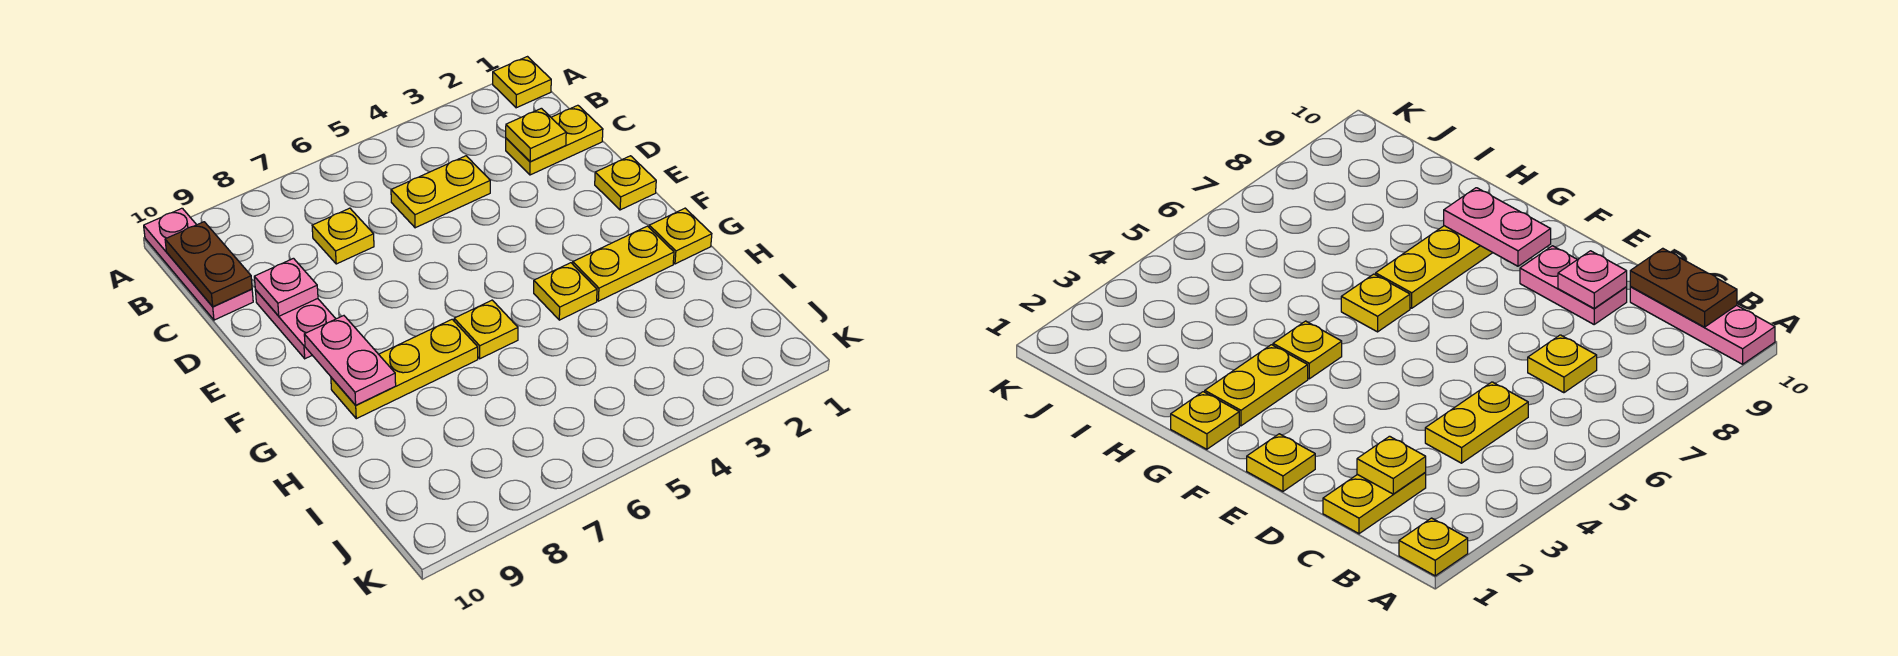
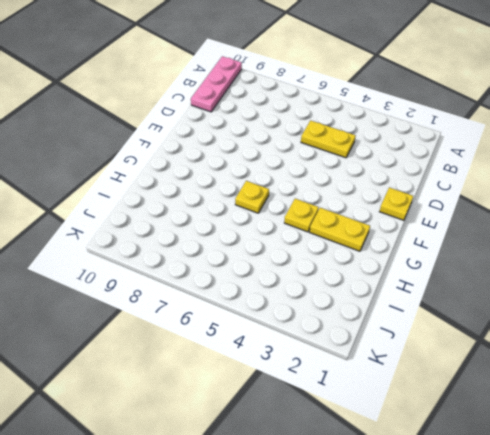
none -> yellow 1x1 plate [493,57,551,108]
none -> yellow 1x2 plate [506,105,603,175]
none -> yellow 1x1 plate [312,208,374,264]

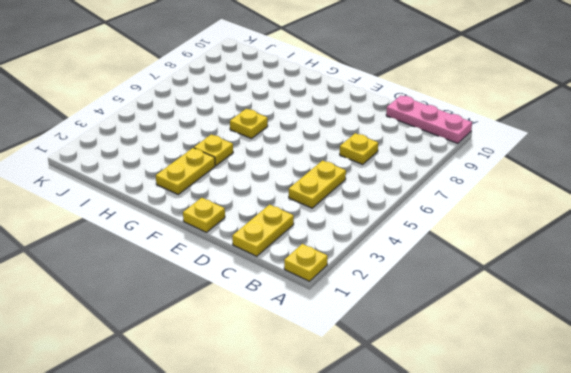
none -> pink 1x2 plate [255,290,336,359]
none -> yellow 1x1 plate [649,208,712,264]
none -> yellow 1x3 plate [331,319,478,419]

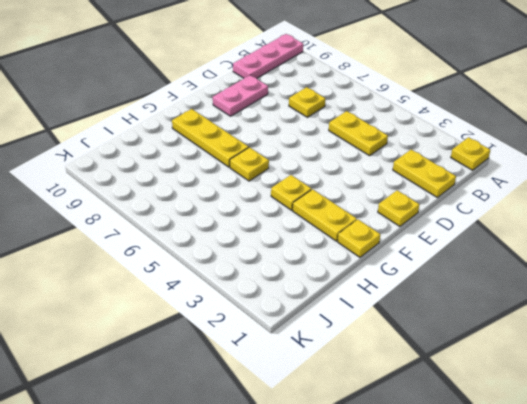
none -> brown 1x2 plate [165,222,252,307]
none -> yellow 1x1 plate [506,108,566,162]
none -> pink 1x1 plate [254,258,318,316]

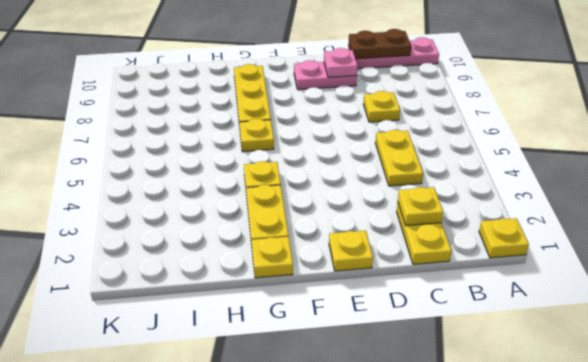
none -> pink 1x2 plate [304,316,396,405]

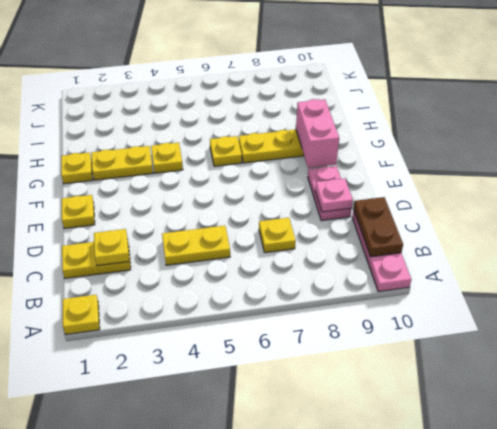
pink 1x2 brick [296,99,339,168] -> pink 1x2 plate [304,316,396,405]

